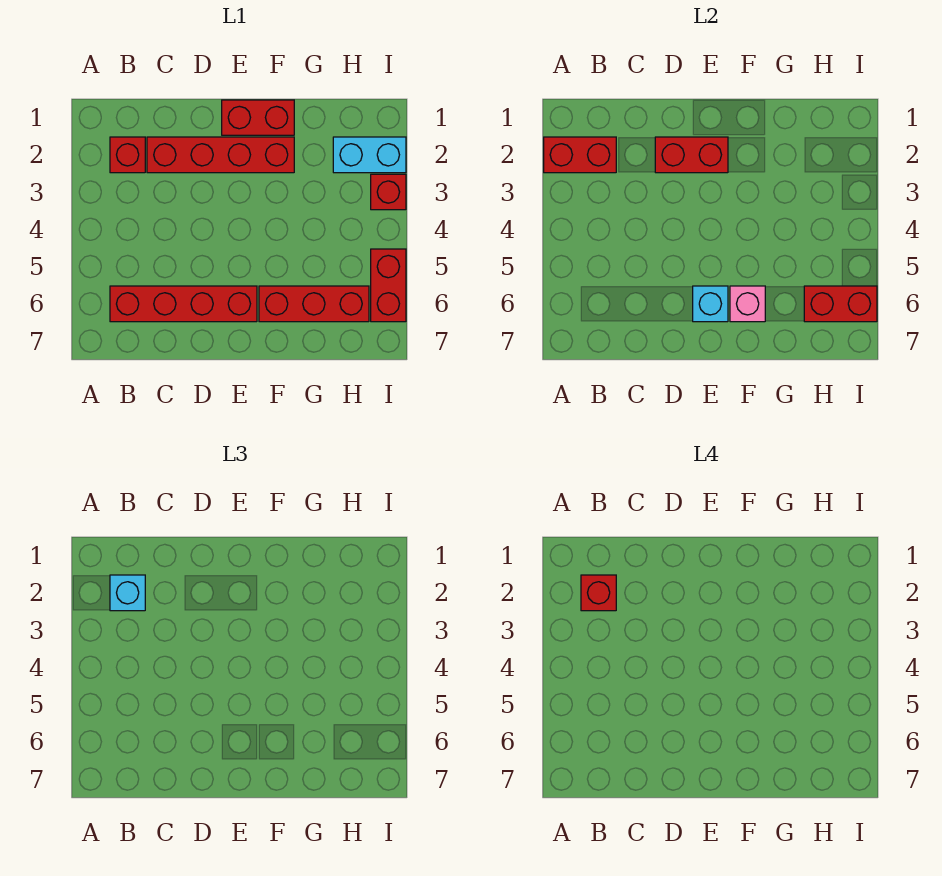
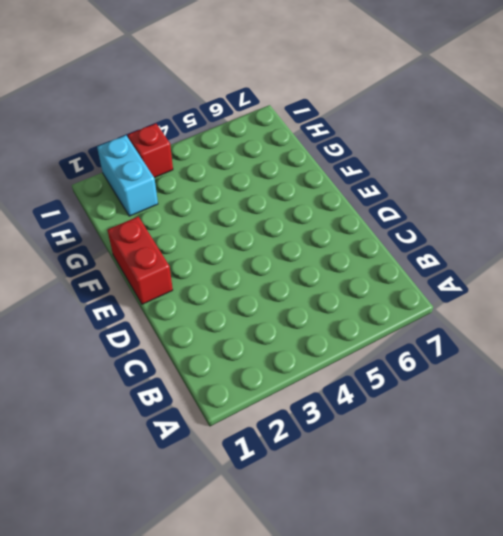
none -> red 1x1 brick [110,137,145,173]
none -> red 1x4 brick [110,286,257,322]
none -> red 1x4 brick [147,137,294,173]

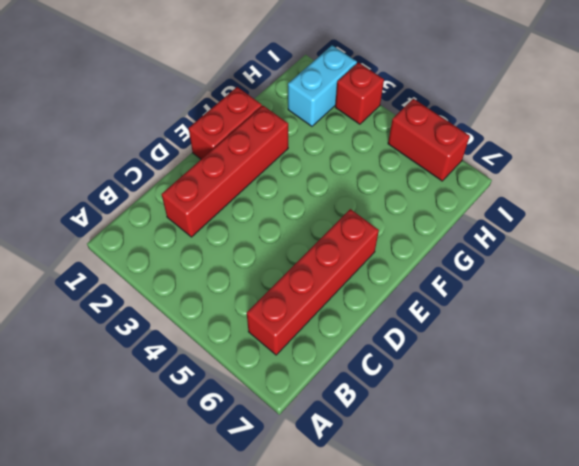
none -> red 1x1 brick [110,137,145,173]
none -> red 1x3 brick [259,286,369,322]
none -> red 1x2 brick [544,137,616,173]

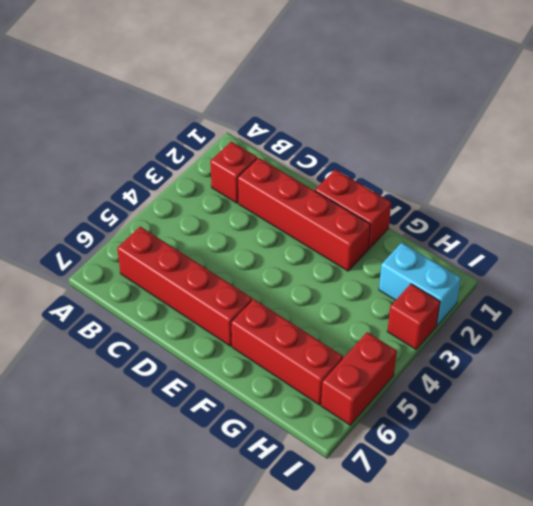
none -> red 1x2 brick [544,137,616,173]
none -> red 1x2 brick [655,137,728,173]
none -> cyan 1x1 brick [693,286,728,322]

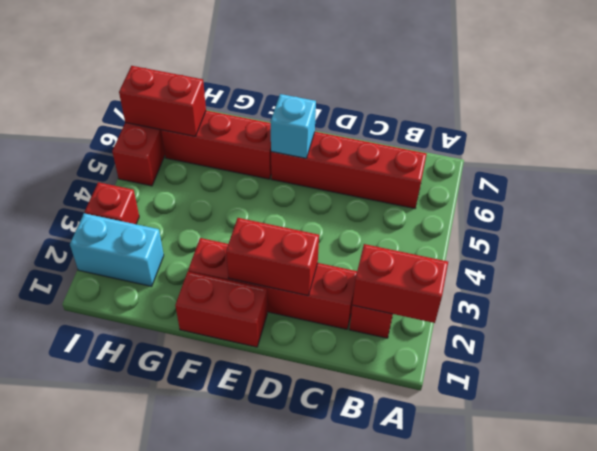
none -> pink 1x1 brick [730,286,765,322]
none -> cyan 1x1 brick [110,575,145,611]
none -> red 1x1 brick [581,575,616,611]

